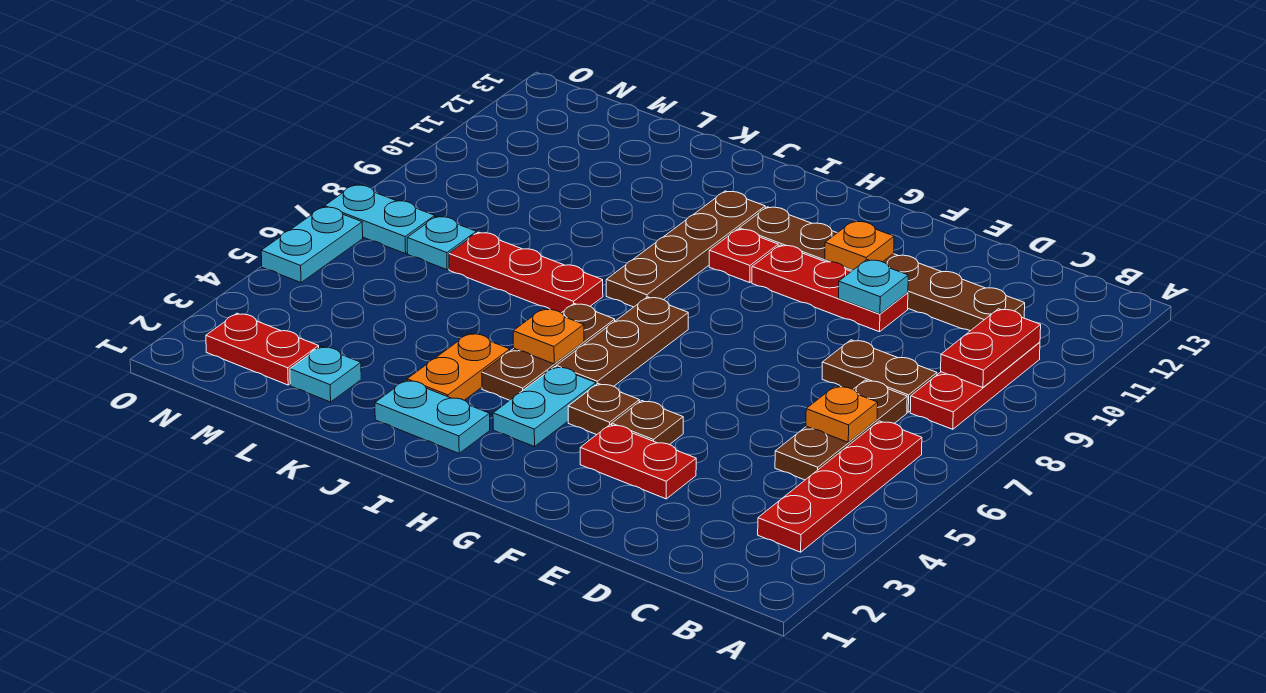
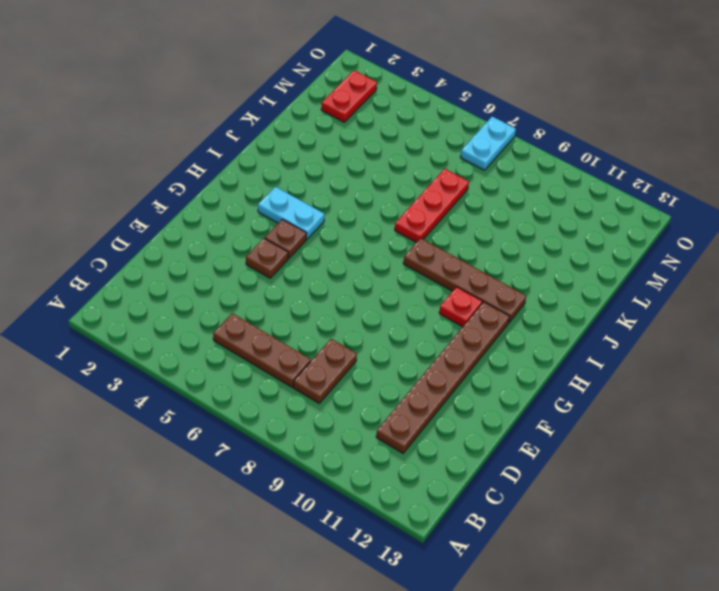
none -> red 1x4 plate [758,421,922,552]
none -> red 1x3 plate [910,342,1040,429]
none -> red 1x2 plate [580,424,696,499]

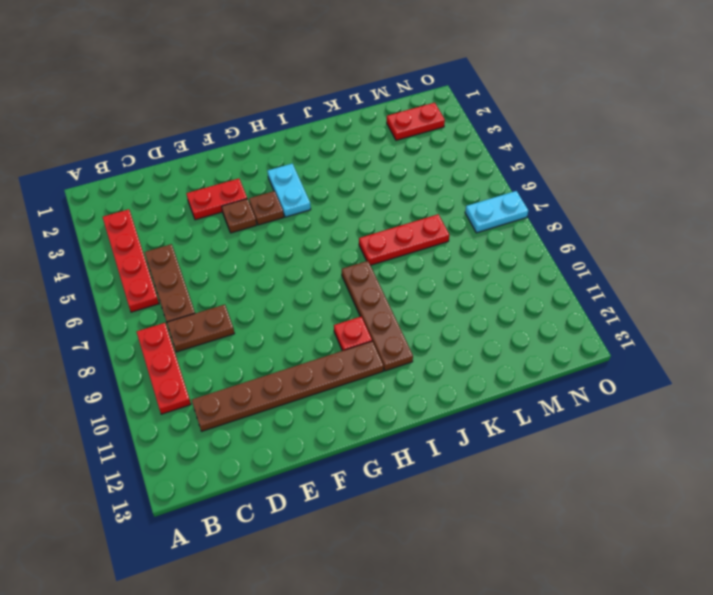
none -> red 1x3 plate [752,245,908,332]
none -> brown 1x3 plate [556,297,688,386]
none -> cyan 1x2 plate [375,380,490,453]

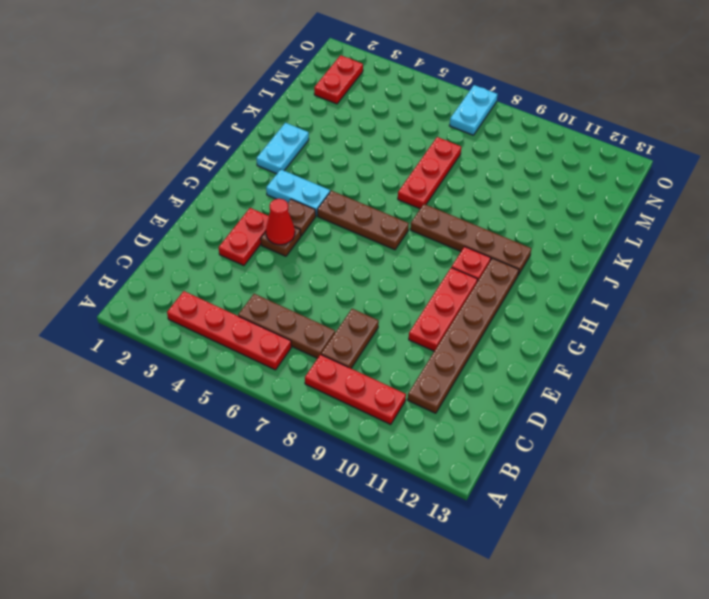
red 1x1 cone [266,199,295,245] -> none
none -> brown 1x3 plate [482,304,615,400]
none -> orange 1x2 plate [407,333,510,400]
none -> cyan 1x1 plate [290,347,361,402]

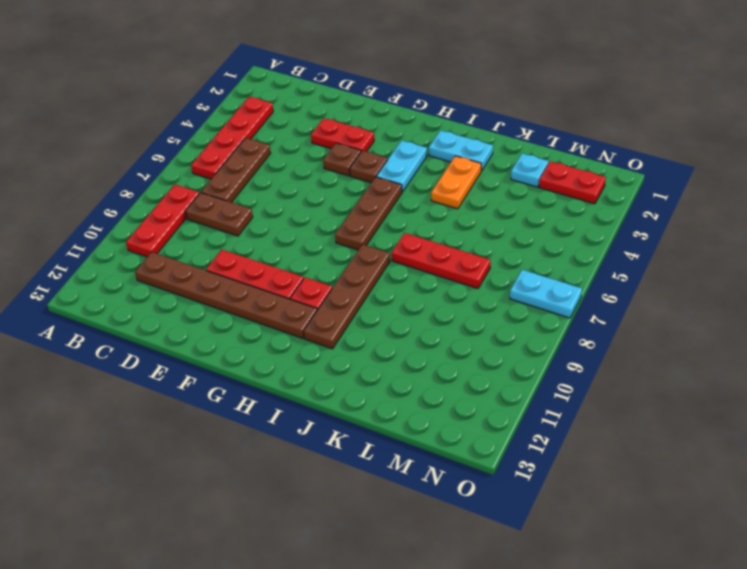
none -> brown 1x3 plate [482,304,615,400]
none -> cyan 1x1 plate [407,216,476,270]
none -> cyan 1x2 plate [261,207,363,282]

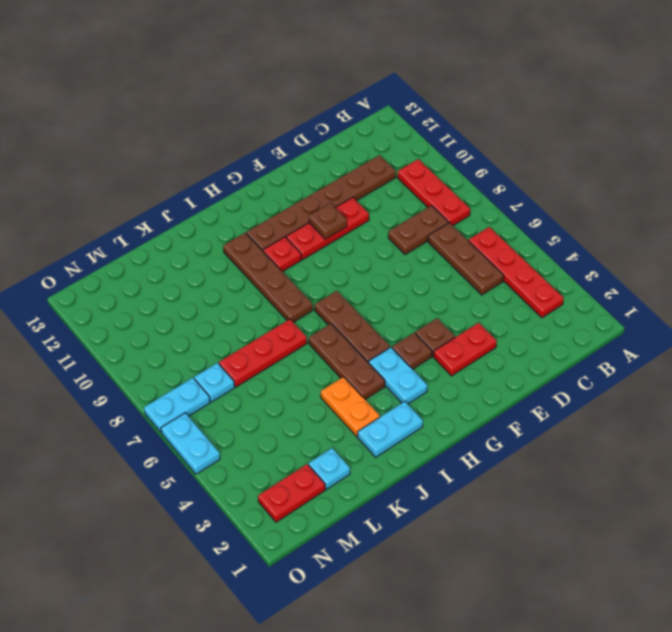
brown 1x1 plate [309,203,347,239] -> none
none -> red 1x2 plate [941,309,1041,388]
none -> orange 1x1 plate [806,386,878,442]
none -> cyan 1x1 plate [839,260,908,314]

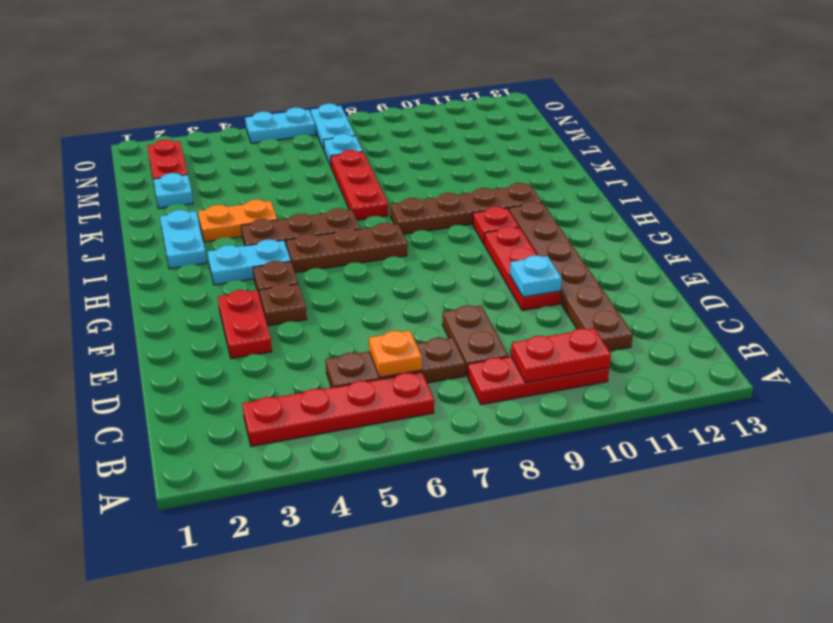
none -> orange 1x1 plate [825,221,894,270]
none -> orange 1x1 plate [513,309,584,364]

